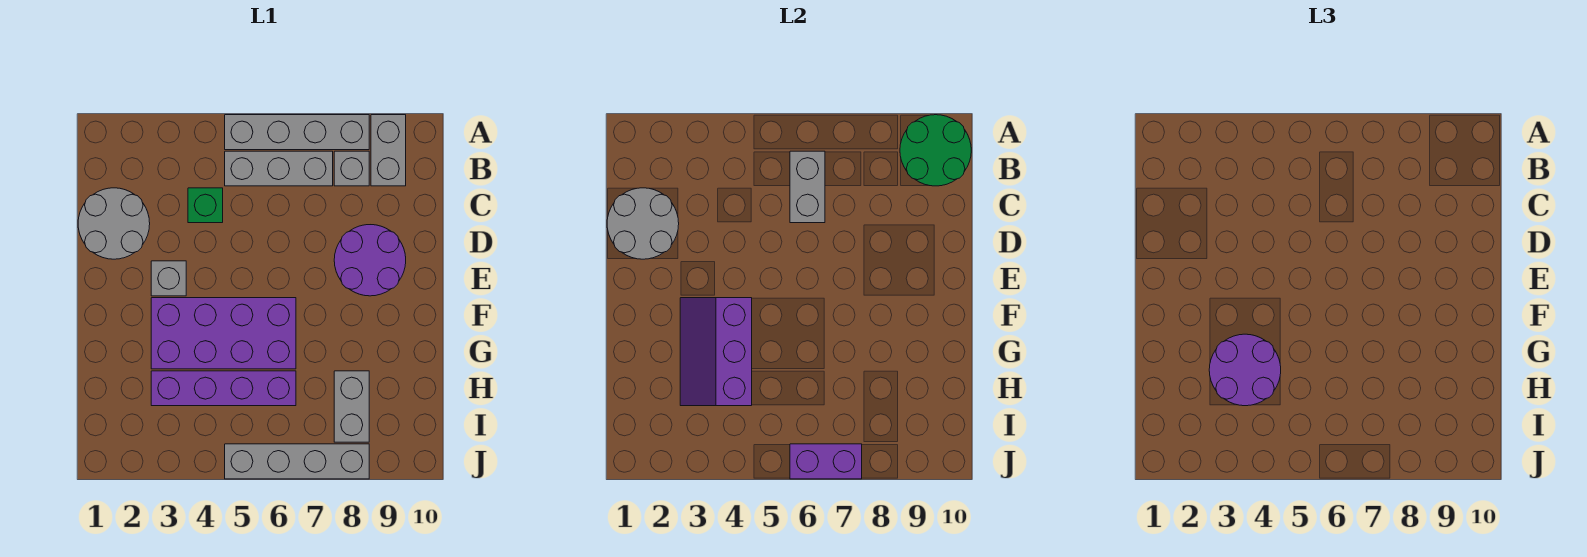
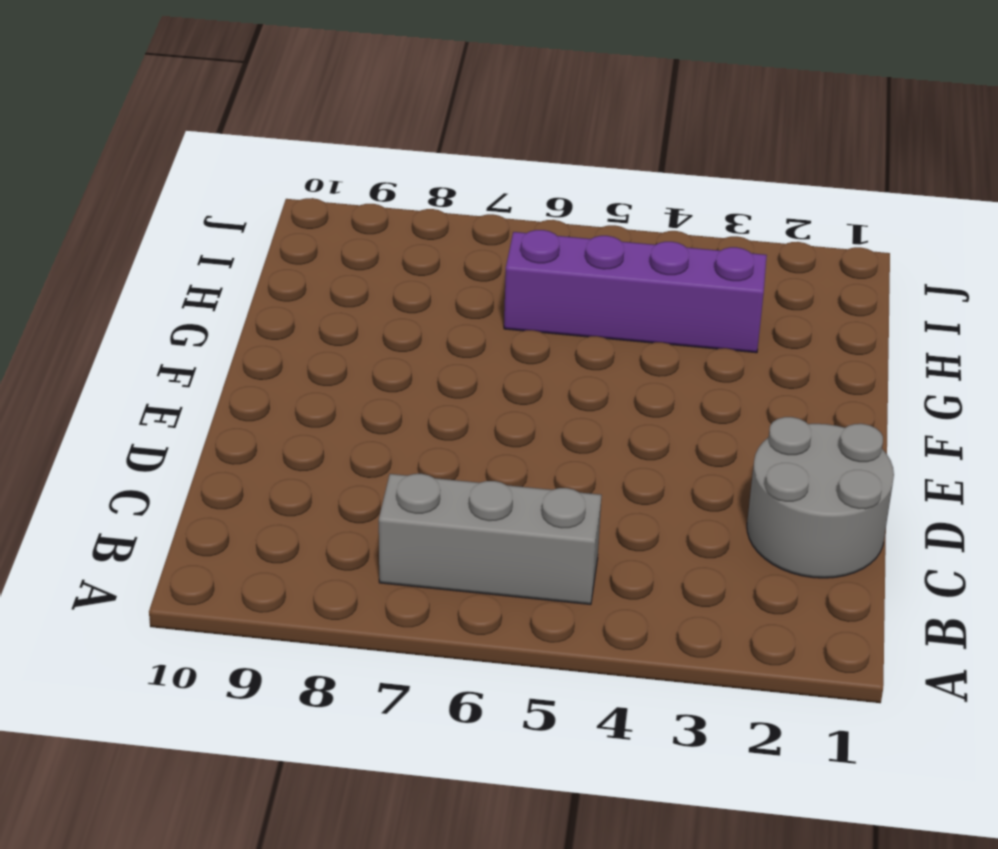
none -> grey 1x4 brick [225,115,369,150]
none -> grey 1x2 brick [371,115,406,186]
none -> grey 1x1 brick [334,151,369,186]

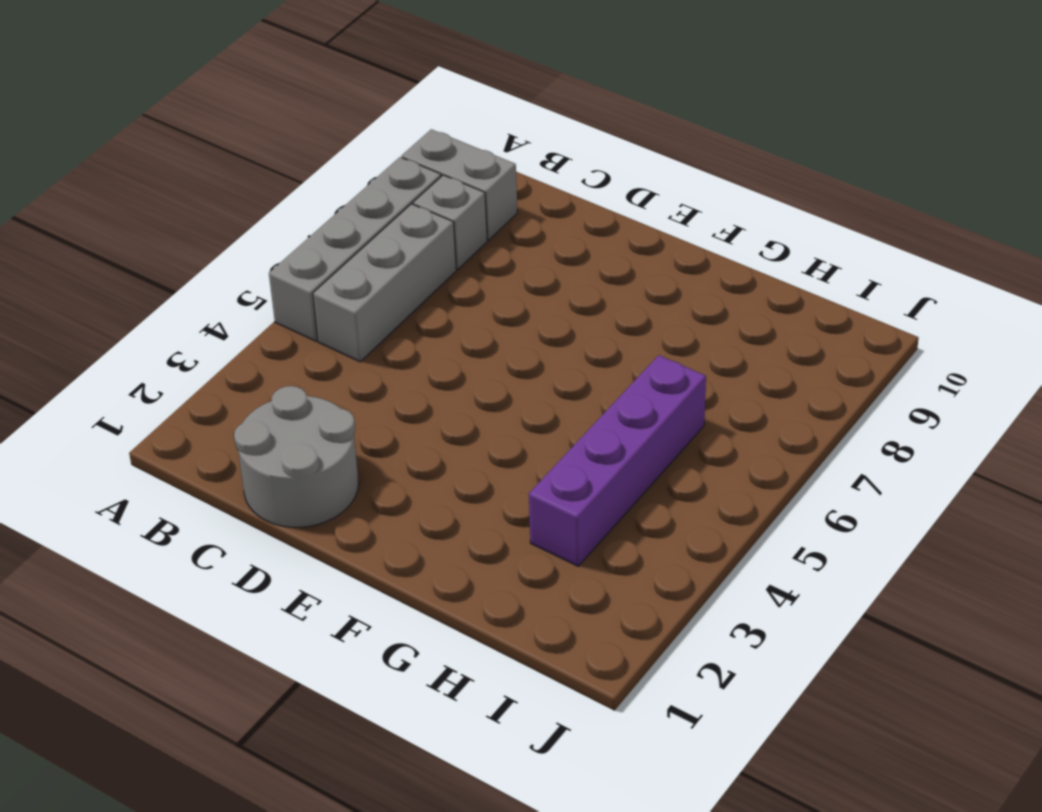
none -> green 1x1 brick [188,188,223,223]
none -> purple 2x2 round brick [334,225,406,296]
none -> grey 1x1 brick [151,261,186,296]

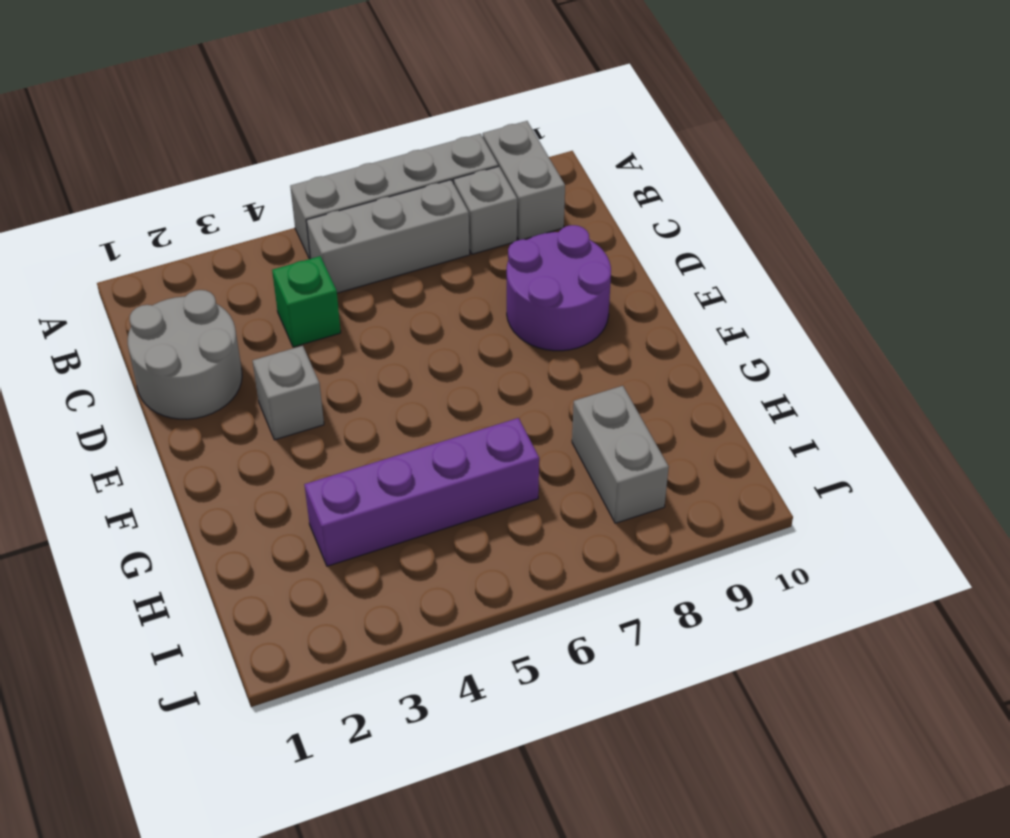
none -> purple 2x4 brick [151,298,296,369]
none -> grey 1x4 brick [225,444,369,479]
none -> green 2x2 round brick [900,115,971,186]

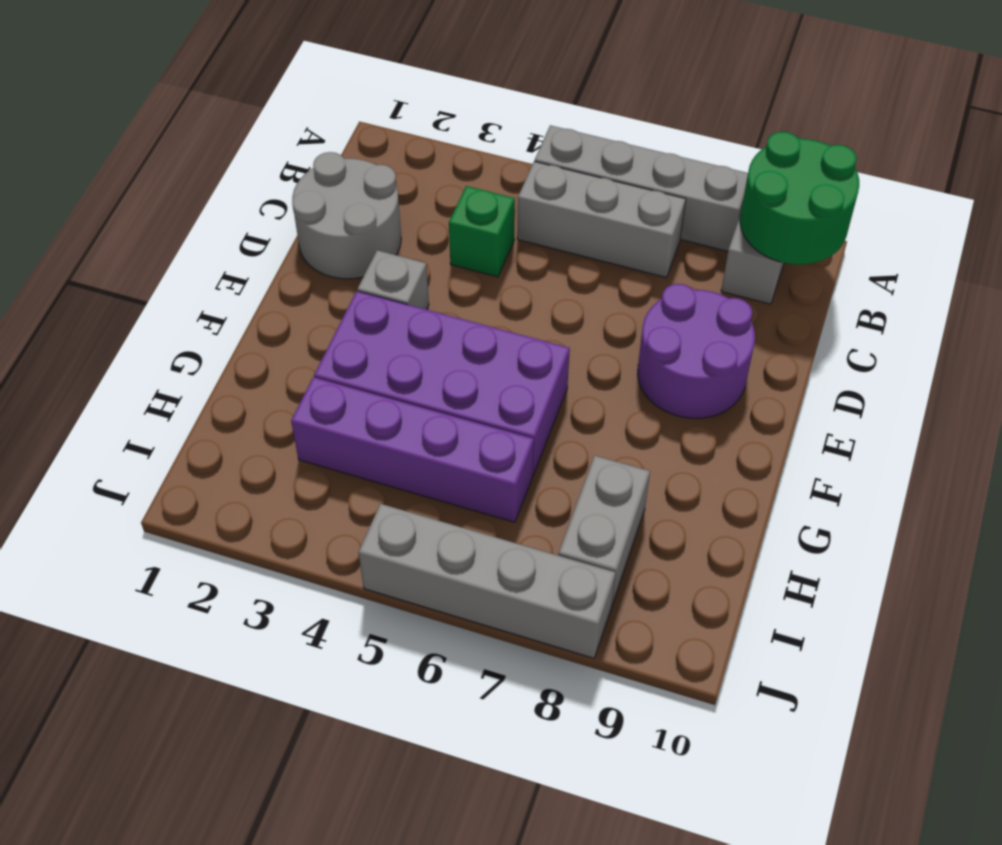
none -> grey 1x1 brick [334,151,369,186]
none -> grey 1x2 brick [790,151,825,223]
none -> grey 2x2 round brick [607,188,679,259]

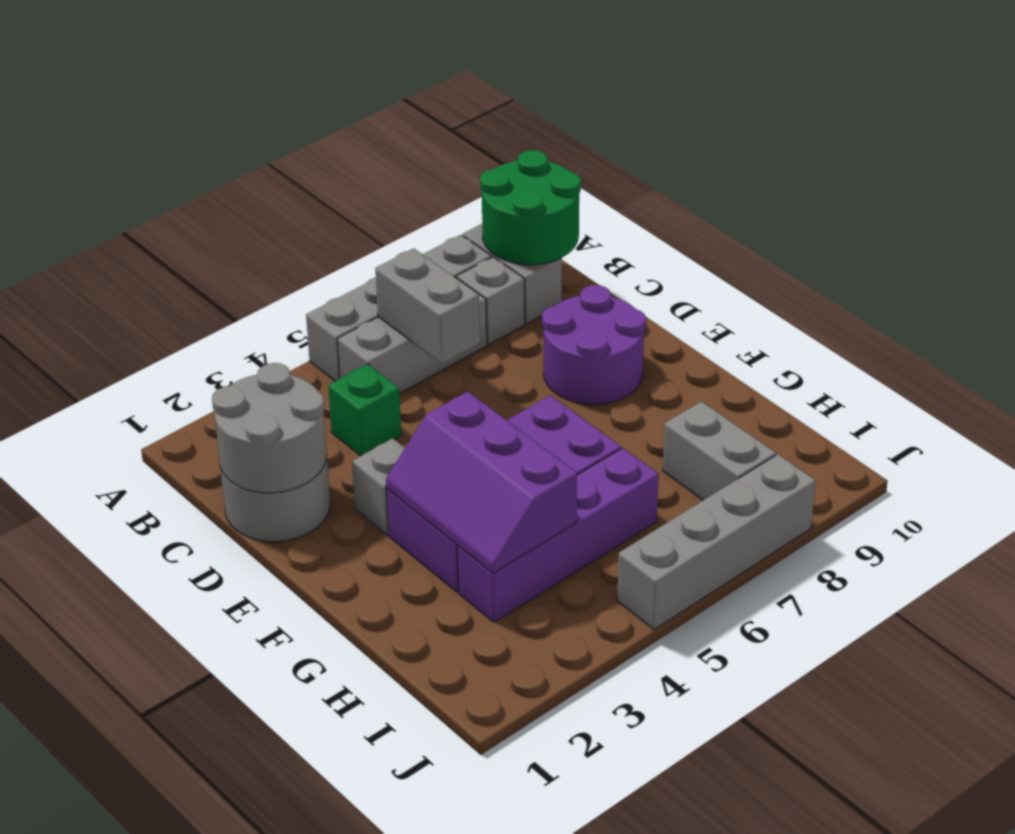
none -> purple 1x2 brick [790,444,862,479]
none -> purple 2x2 round brick [1209,334,1281,406]

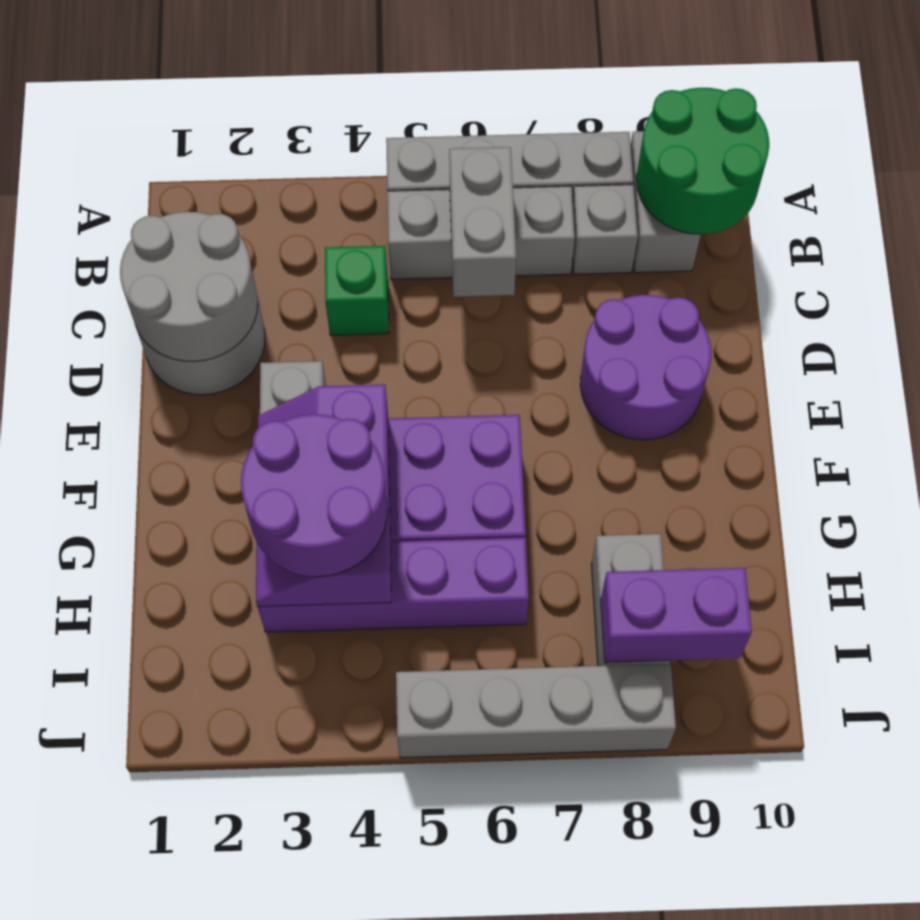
purple 1x2 brick [601,568,752,662] -> purple 1x2 brick moved to [790,444,862,479]

